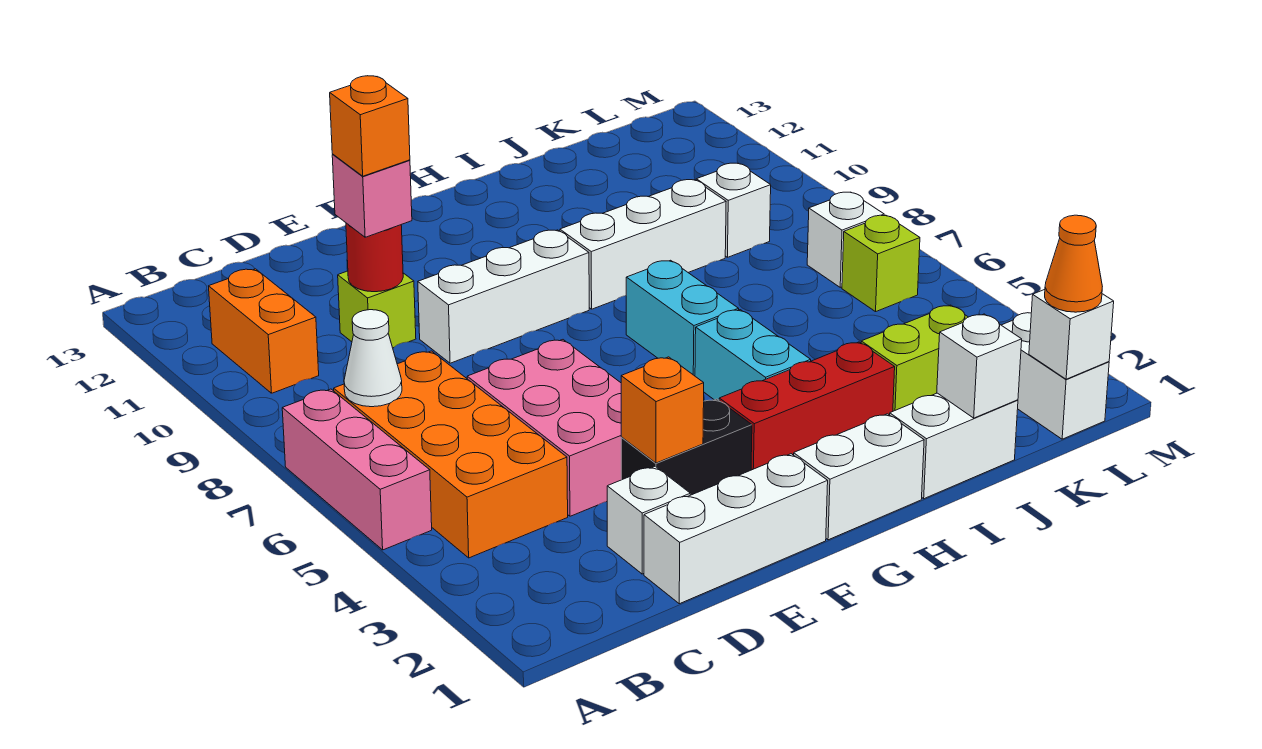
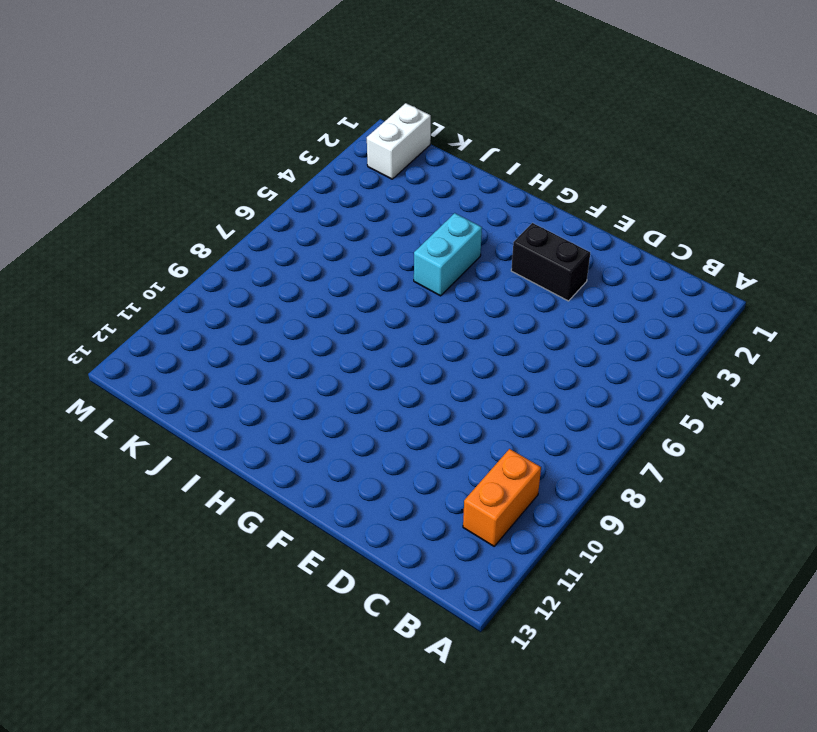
none -> pink 1x3 brick [282,389,432,550]
none -> orange 2x4 brick [334,351,568,558]
none -> white 1x3 brick [644,454,828,604]

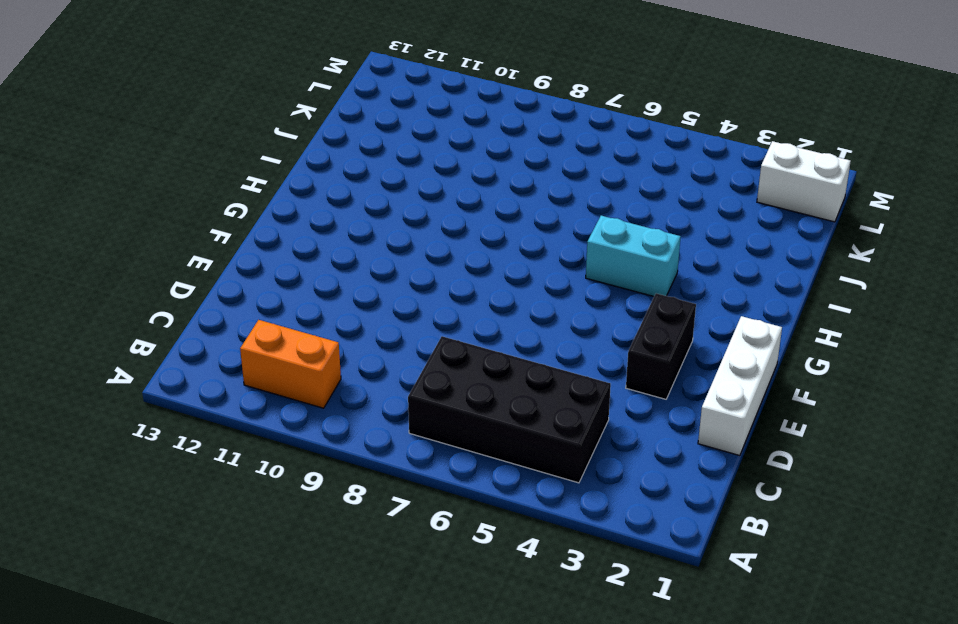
black 2x4 brick [408,336,611,483] -> orange 2x4 brick [334,351,568,558]
none -> pink 1x3 brick [282,389,432,550]
none -> white 1x1 brick [607,466,690,574]
none -> pink 2x3 brick [467,340,622,516]

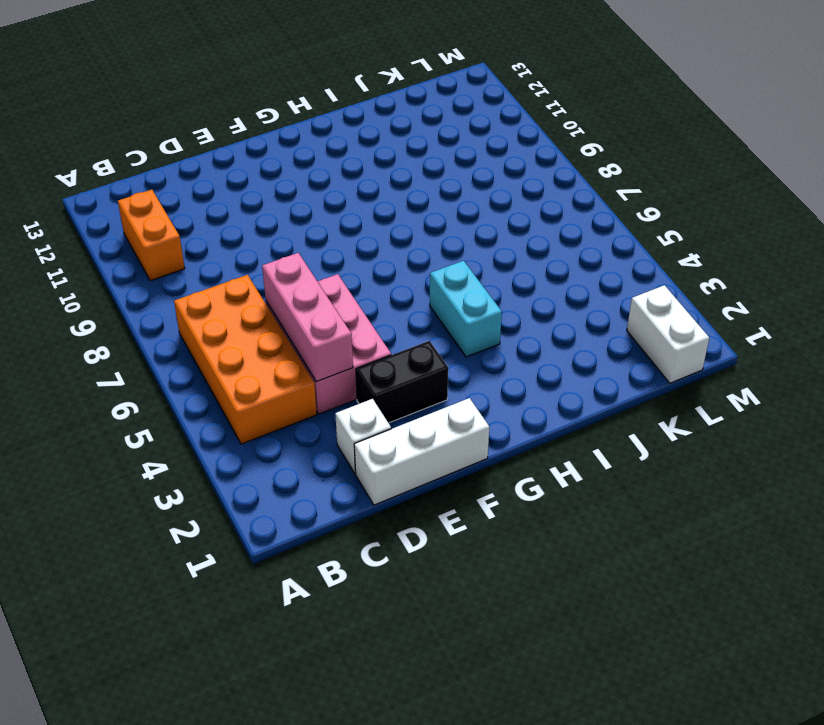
pink 1x3 brick [262,253,353,382] -> pink 1x3 brick moved to [282,389,432,550]
none -> lime 1x1 brick [338,271,416,348]
none -> white 1x3 brick [418,230,589,363]
none -> white 1x2 brick [794,414,924,540]

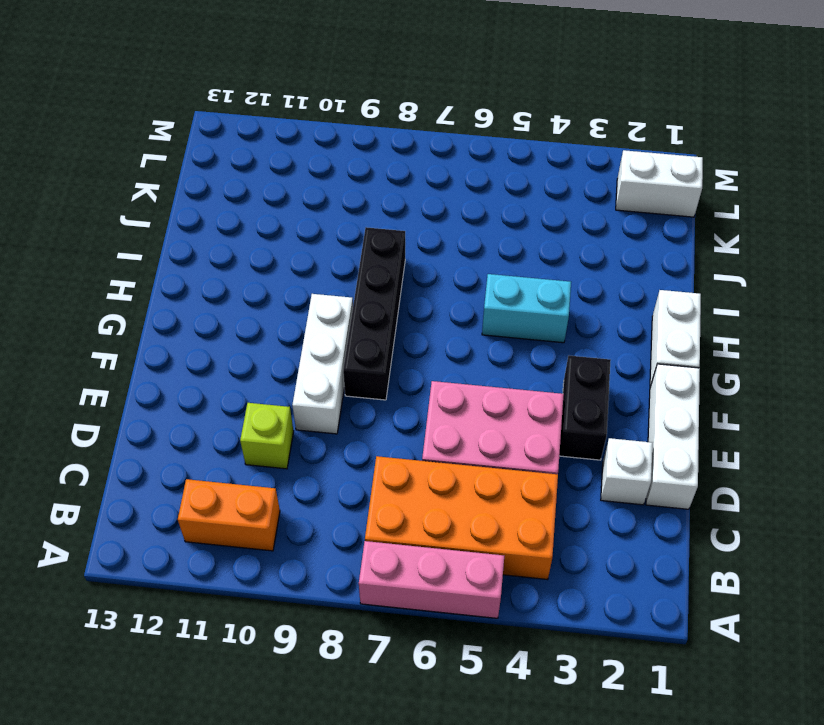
black 1x4 brick [343,227,405,400] -> none
none -> red 1x3 brick [719,342,895,470]
none -> cyan 1x2 brick [626,260,739,376]
none -> white 1x3 brick [560,180,726,309]

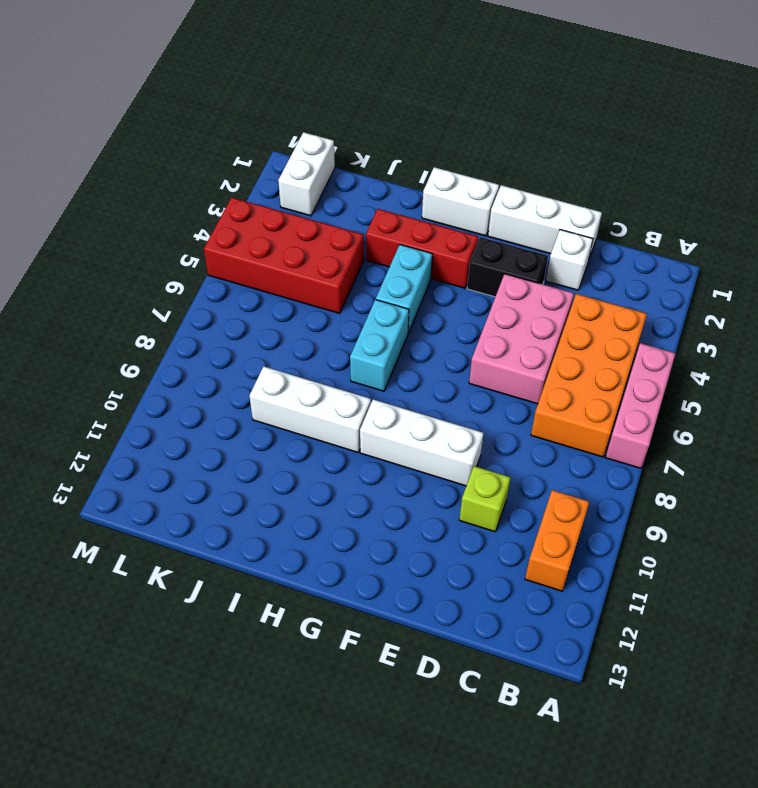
red 2x4 brick [204,198,364,314] -> none
none -> white 1x2 brick [890,393,1018,499]
none -> lime 1x2 brick [861,305,968,411]
none -> white 1x1 brick [696,163,771,257]

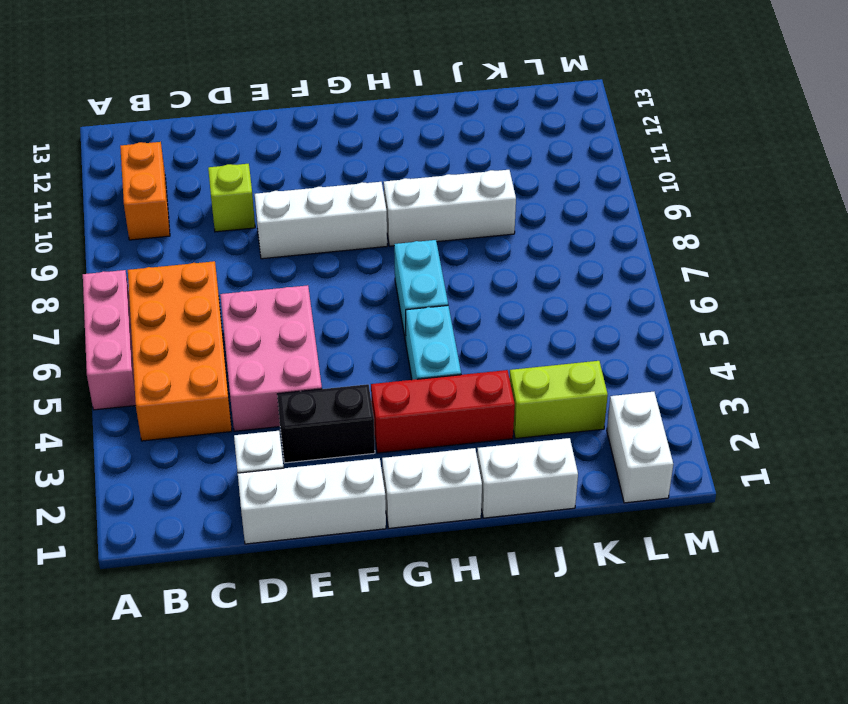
none -> white 1x1 brick [696,163,771,257]
none -> lime 1x1 brick [842,215,920,312]
none -> white 1x1 brick [807,192,884,287]

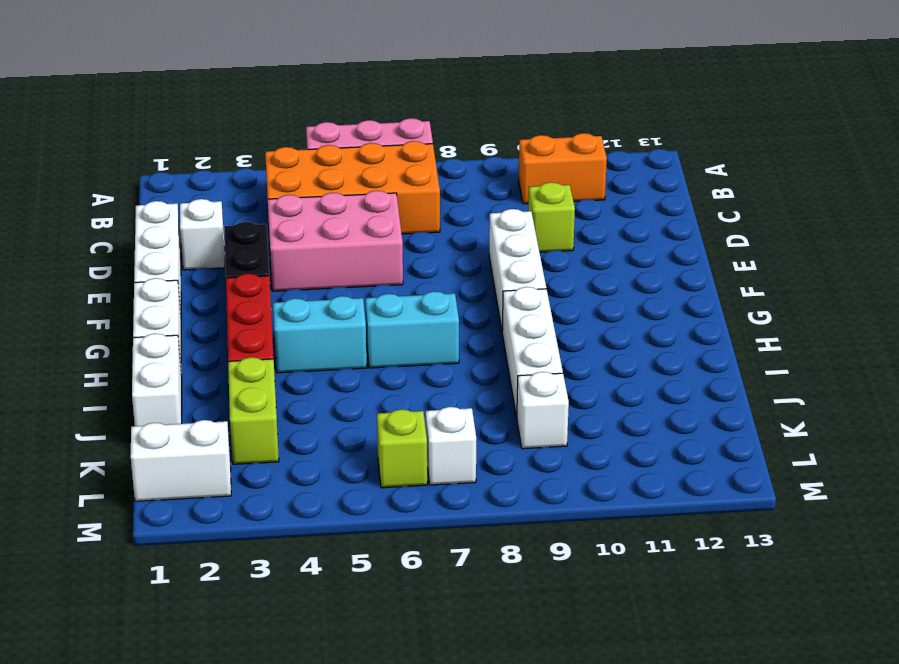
none -> white 1x1 cone [344,310,402,407]
none -> red 1x1 round brick [346,223,403,292]
none -> orange 1x1 brick [621,357,704,463]

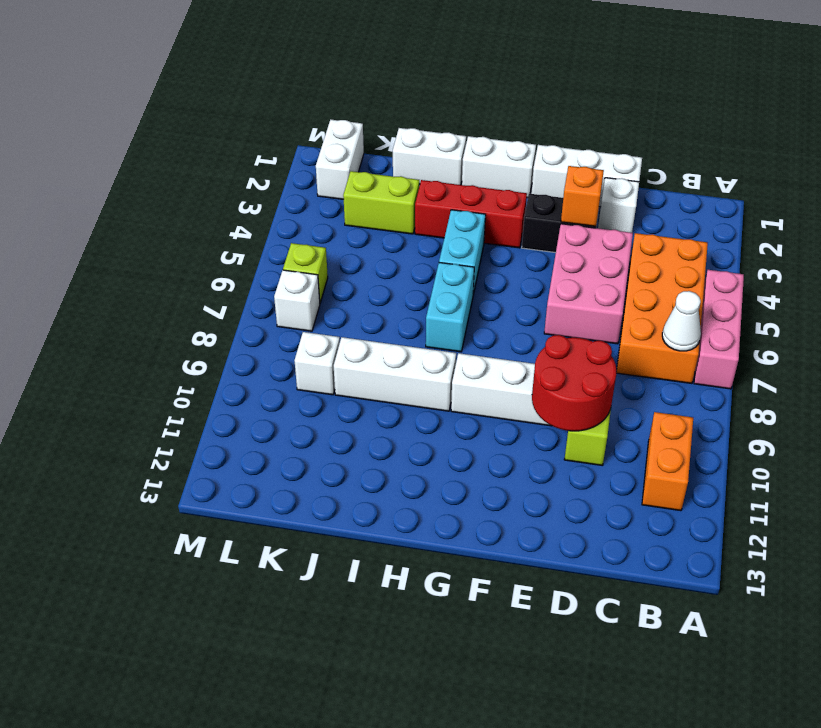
red 2x2 round brick [532,335,616,431] -> red 1x1 round brick [346,223,403,292]
none -> white 1x1 brick [937,314,1022,418]
none -> white 1x1 brick [1029,290,1114,379]
none -> pink 1x1 brick [332,155,412,237]

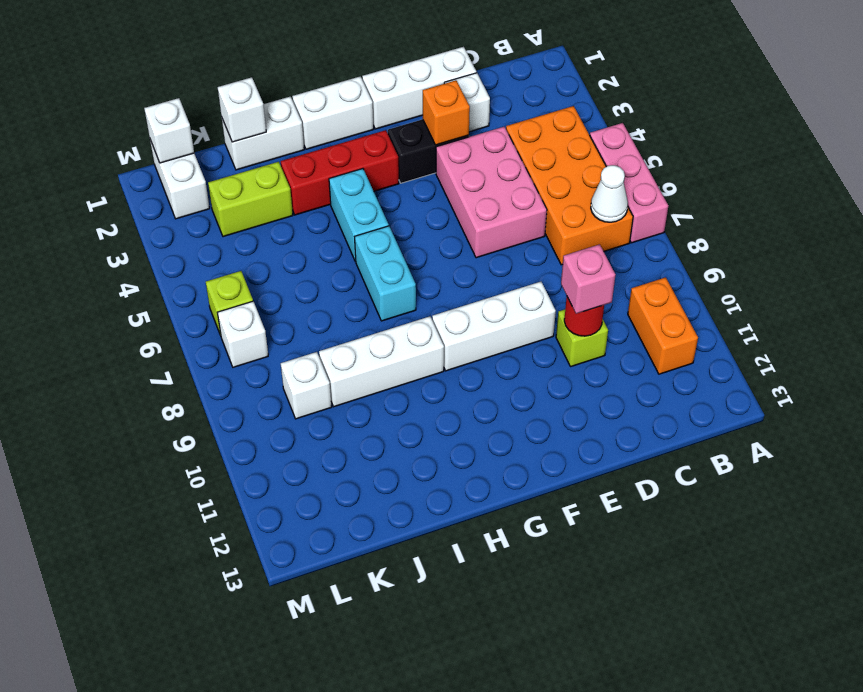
none -> orange 1x1 cone [1045,215,1102,312]
none -> orange 1x1 brick [330,76,410,176]

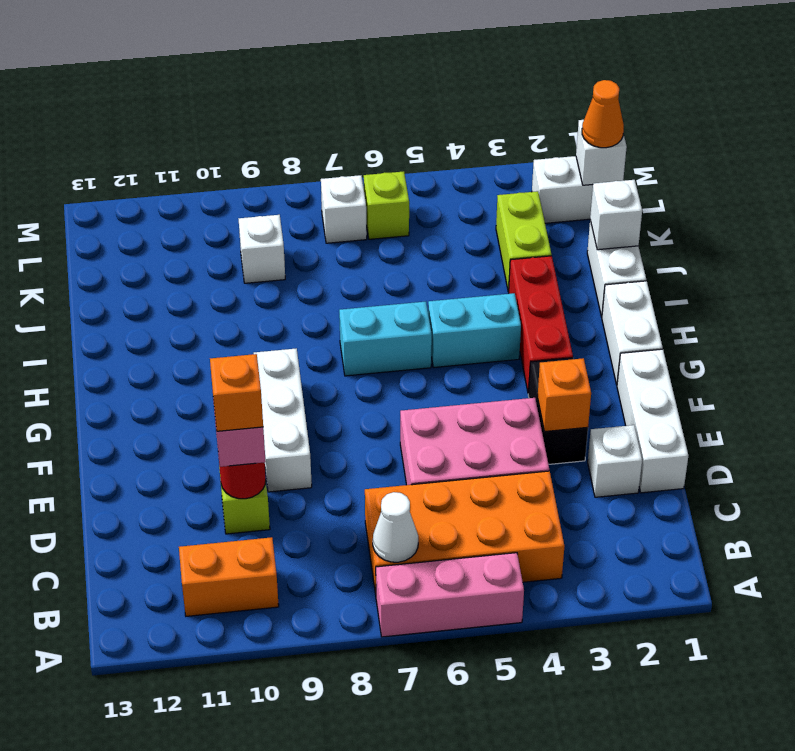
none -> white 1x3 brick [560,180,726,309]

